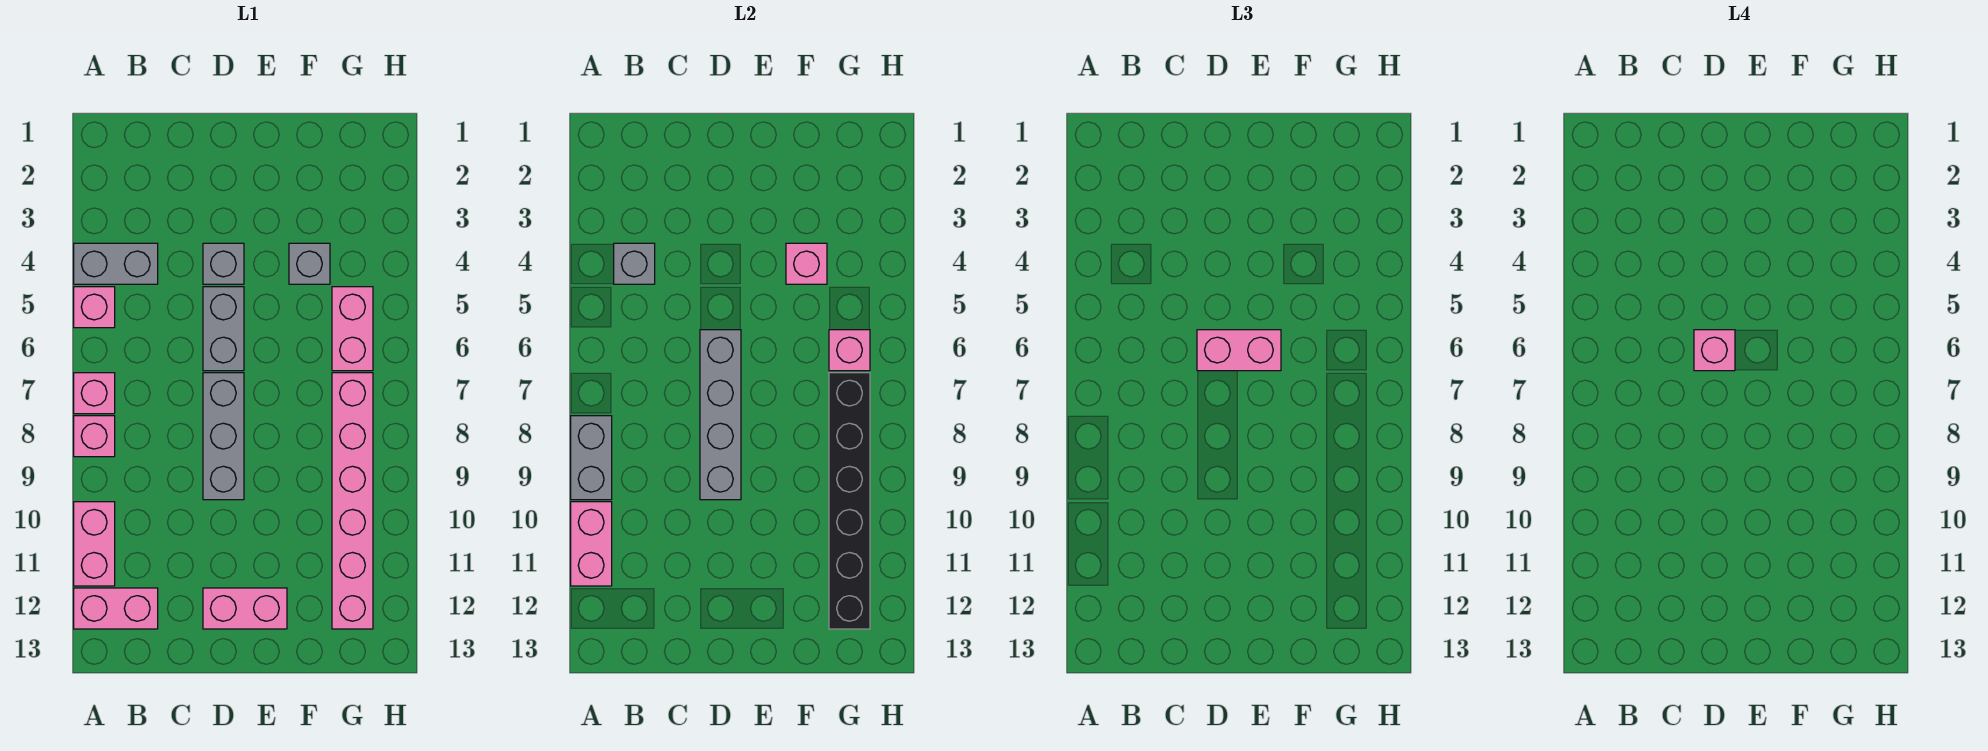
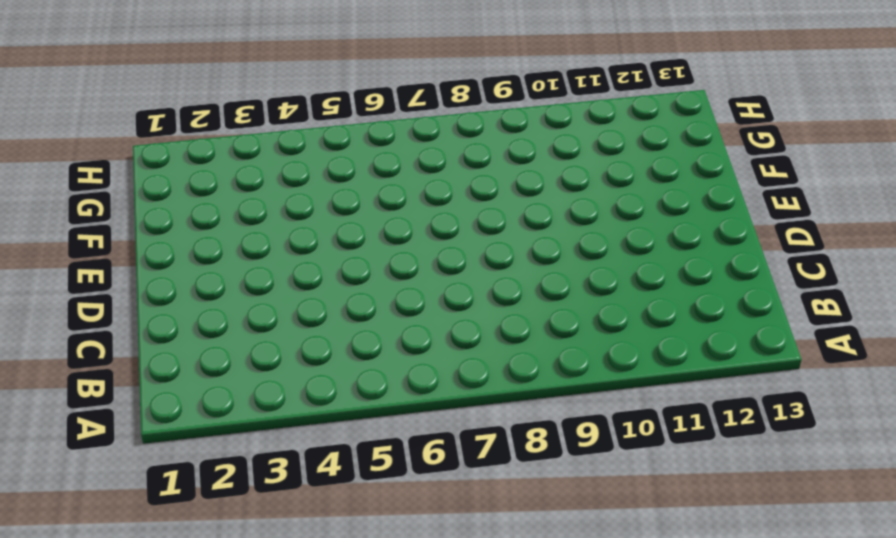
none -> grey 1x2 brick [74,243,158,284]
none -> pink 1x1 brick [74,287,115,328]
none -> pink 1x1 brick [74,373,115,414]

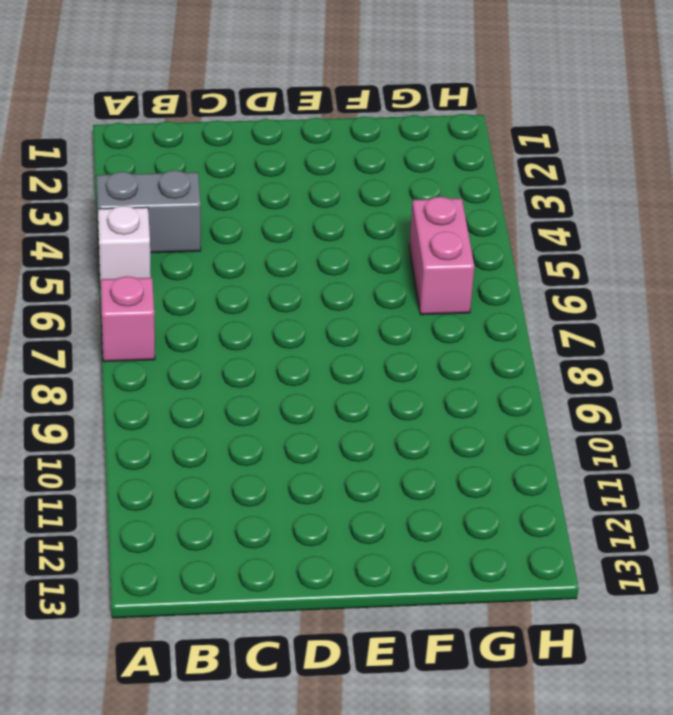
white 1x1 brick [98,206,151,289] -> pink 1x1 brick [74,287,115,328]
none -> pink 1x1 brick [74,416,115,457]
none -> pink 1x2 brick [74,502,115,586]
none -> pink 1x2 brick [74,588,158,629]

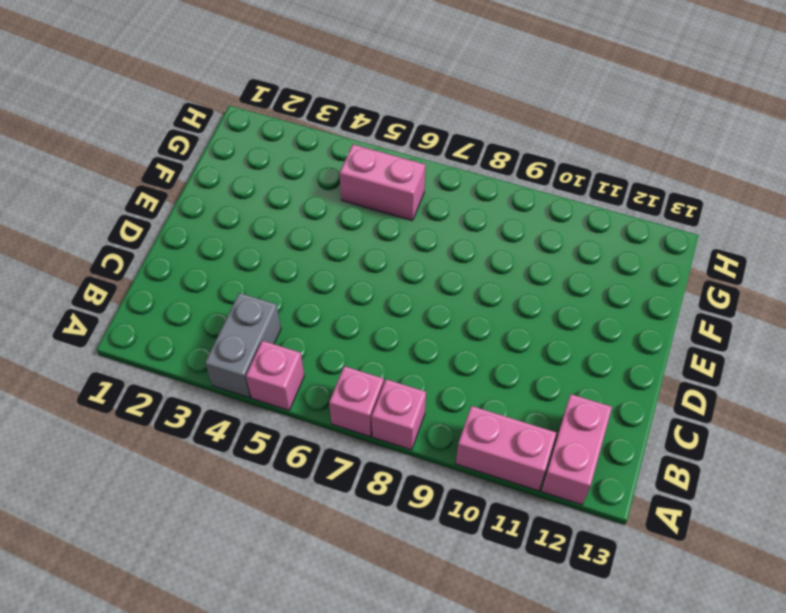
none -> grey 1x1 brick [203,243,244,284]
none -> grey 1x2 brick [203,287,244,371]
none -> grey 1x3 brick [203,373,244,500]

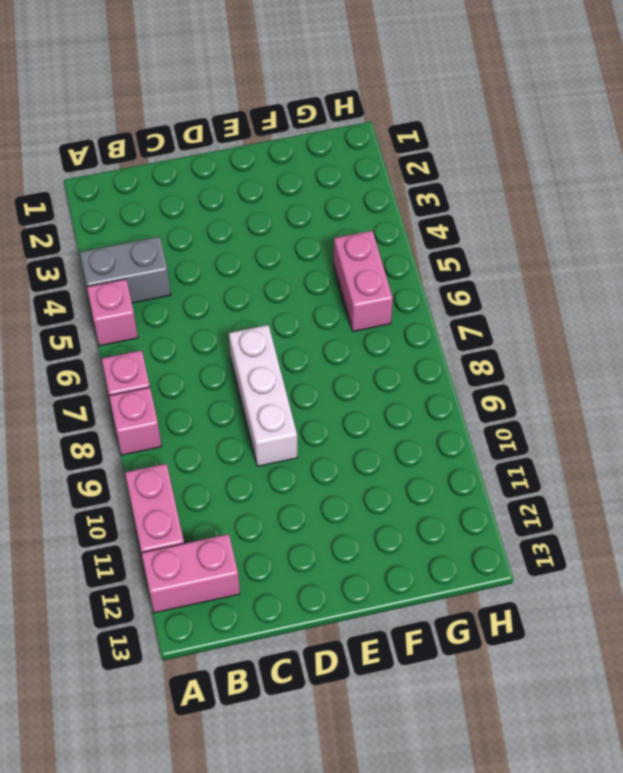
white 1x3 brick [229,325,298,466] -> grey 1x3 brick [203,373,244,500]
none -> grey 1x1 brick [203,243,244,284]
none -> grey 1x2 brick [203,287,244,371]
none -> pink 1x2 brick [203,588,287,629]

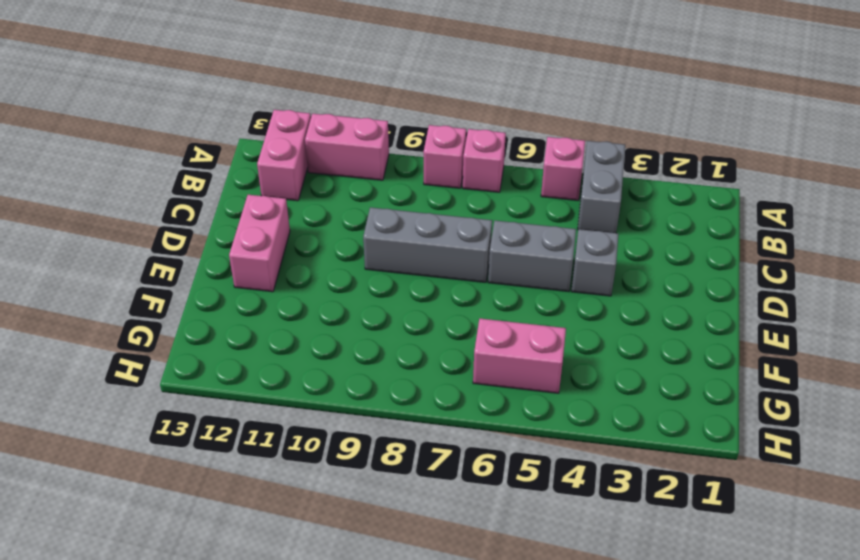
none -> grey 1x1 brick [289,243,330,284]
none -> pink 1x6 brick [332,373,373,629]
none -> grey 1x2 brick [571,416,612,500]

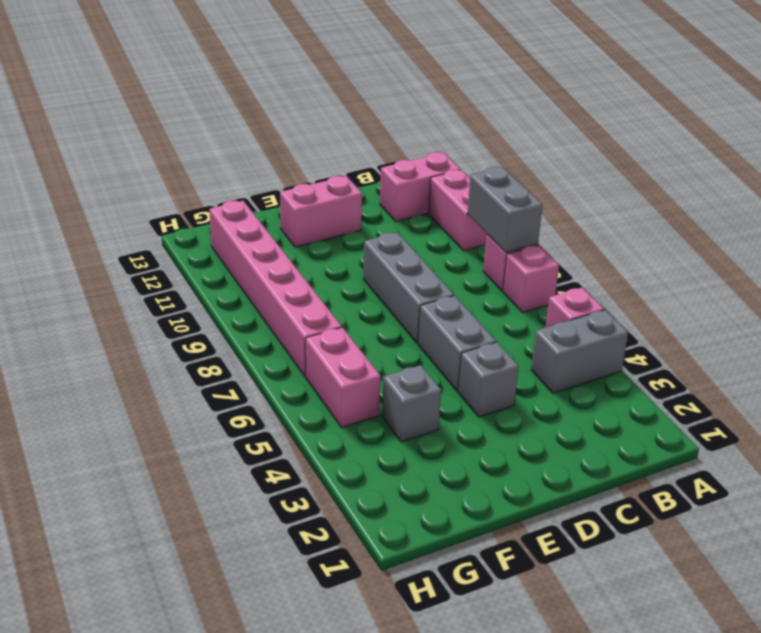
none -> pink 1x2 brick [571,502,612,586]
none -> grey 1x1 brick [614,243,655,284]
none -> grey 1x4 brick [700,330,741,500]

